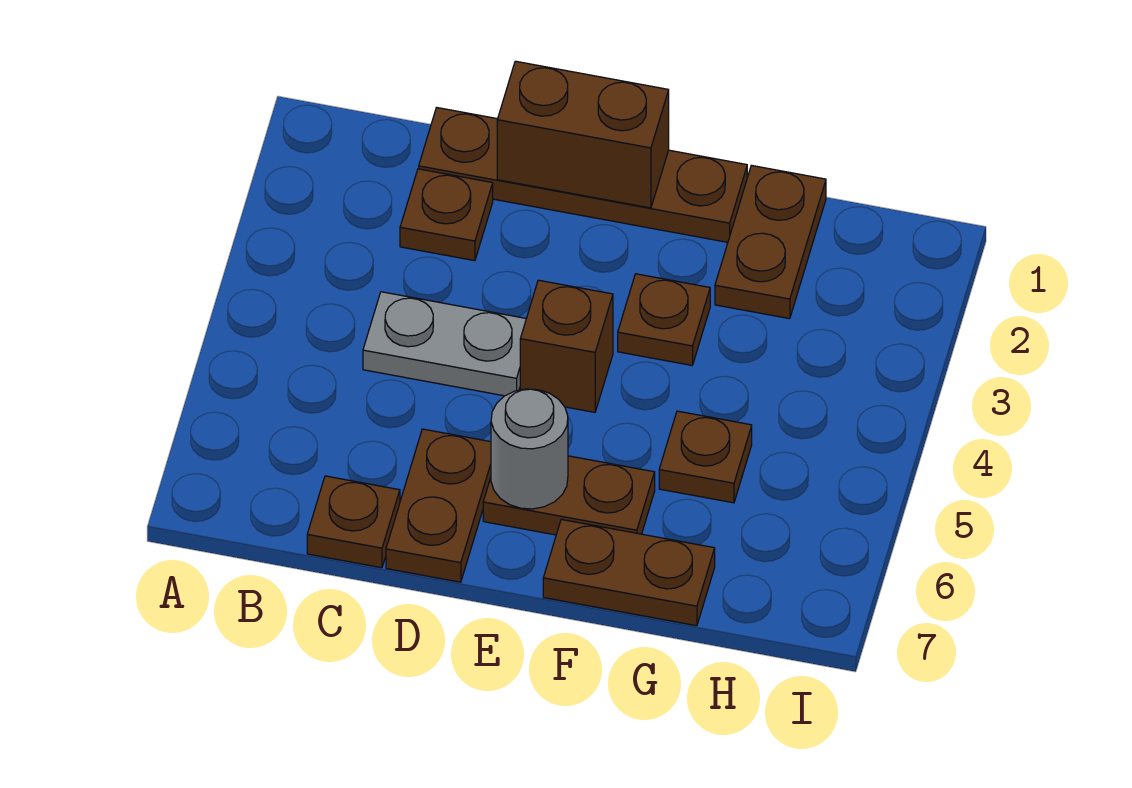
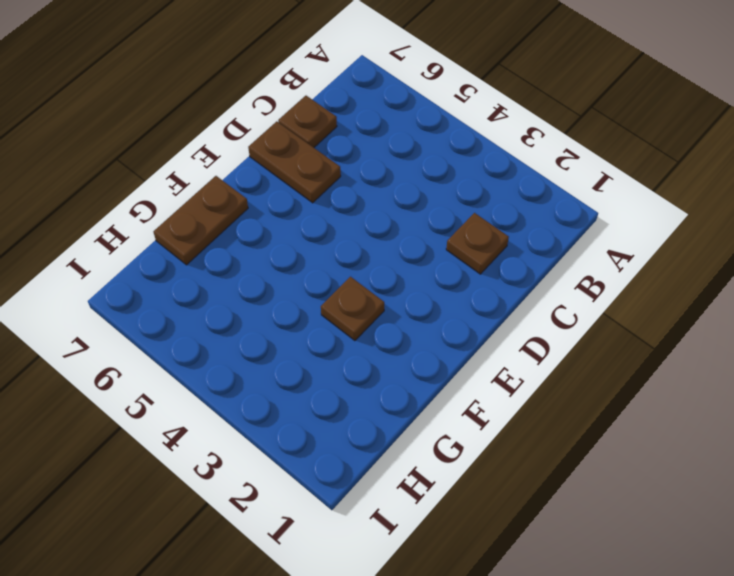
none -> brown 1x4 plate [419,108,747,242]
none -> grey 1x2 plate [363,292,526,396]
none -> brown 1x1 brick [520,280,613,412]

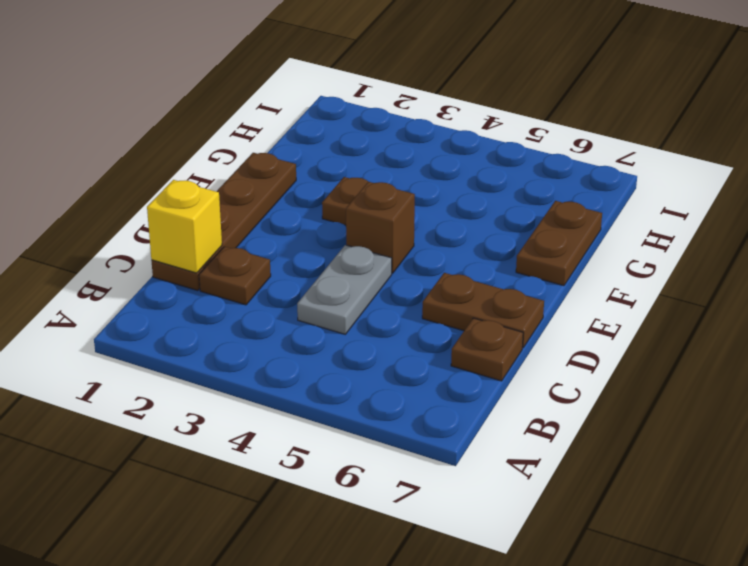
yellow 1x1 brick [147,180,222,273] -> none
none -> brown 1x2 plate [483,456,655,535]
none -> brown 1x2 plate [715,165,826,319]
none -> brown 1x1 plate [659,411,752,503]

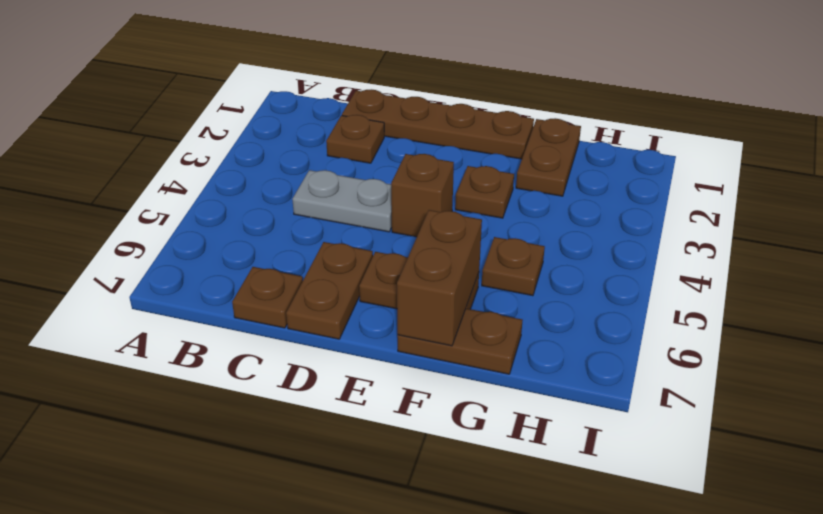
brown 1x2 brick [397,210,482,346] -> brown 1x2 brick turned to [497,61,669,208]
none -> grey 1x1 round brick [491,389,568,509]

